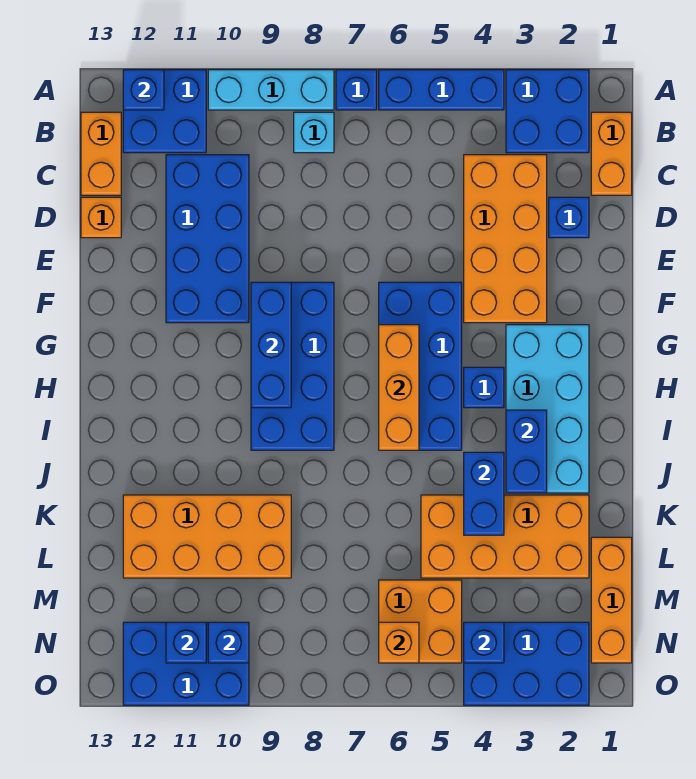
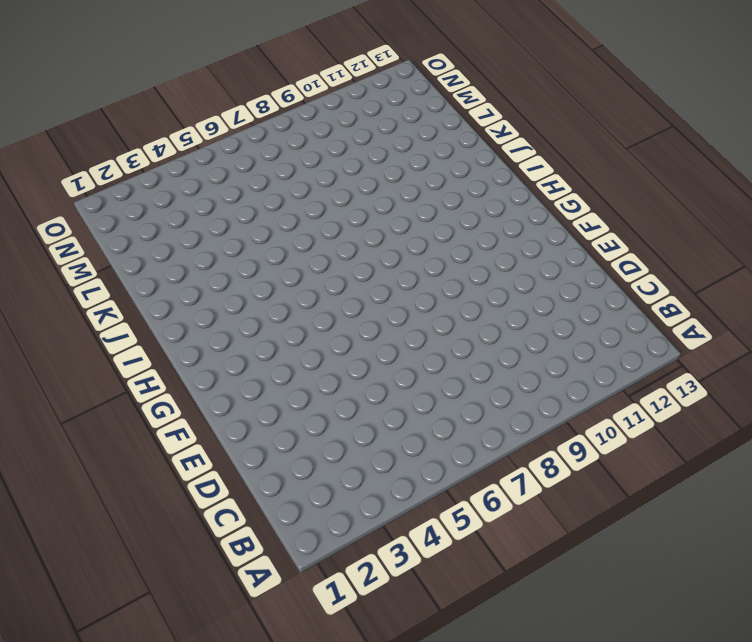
none -> blue 2x2 brick [506,70,589,153]
none -> blue 1x3 brick [379,70,504,110]
none -> blue 1x1 brick [336,70,377,110]
none -> cyan 1x3 brick [208,70,334,110]

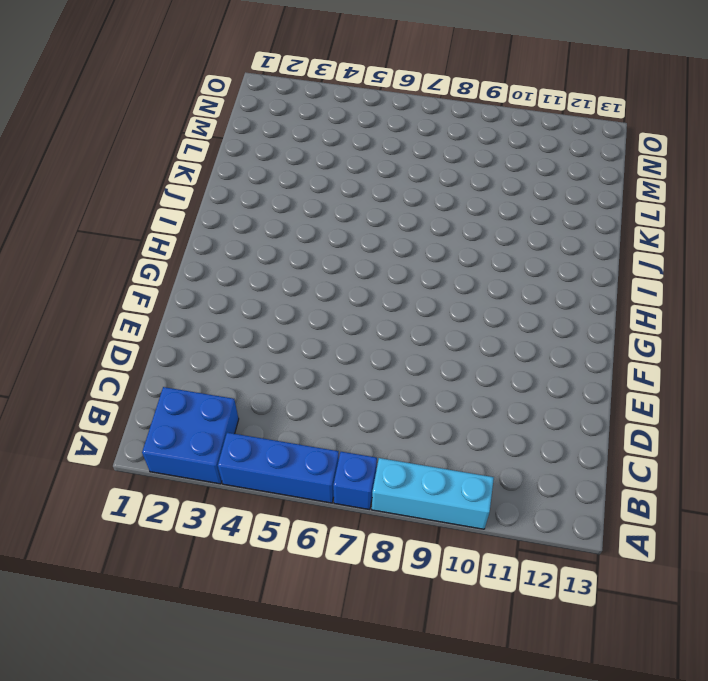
none -> blue 2x2 brick [123,70,206,153]
none -> orange 1x2 brick [591,112,632,195]
none -> cyan 1x1 brick [294,112,334,153]
none -> orange 1x2 brick [81,112,121,195]

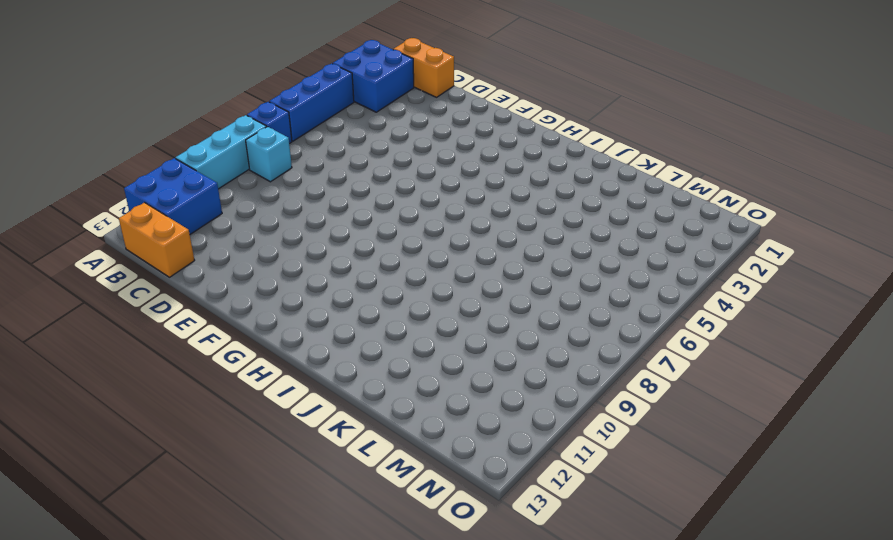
none -> orange 2x4 brick [464,155,547,323]
none -> blue 2x4 brick [166,155,249,323]
none -> blue 1x1 brick [549,197,589,238]
none -> orange 1x1 brick [81,197,121,238]

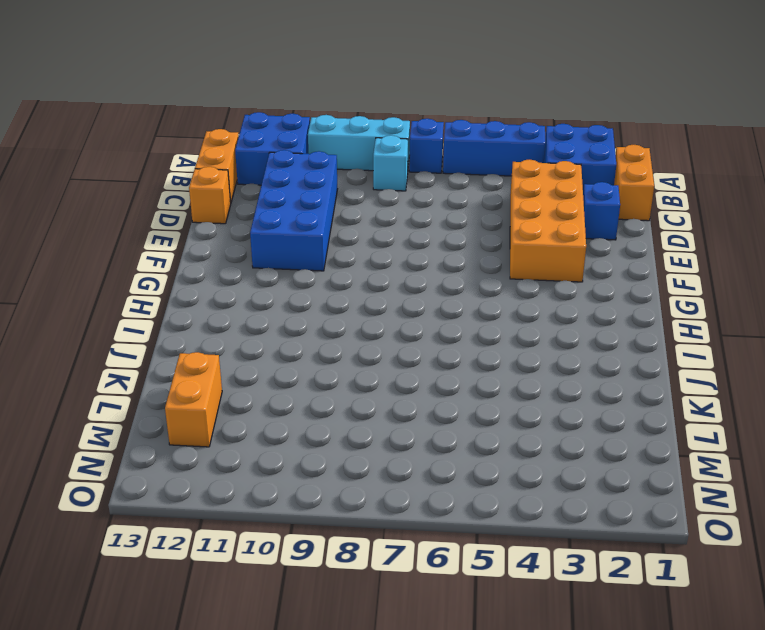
orange 1x2 brick [165,352,222,447] -> orange 2x4 brick [123,495,291,578]
none -> blue 2x4 brick [379,282,462,450]
none -> blue 2x4 brick [251,282,334,450]
none -> cyan 2x4 brick [506,325,589,493]
none -> blue 1x1 brick [464,367,504,408]

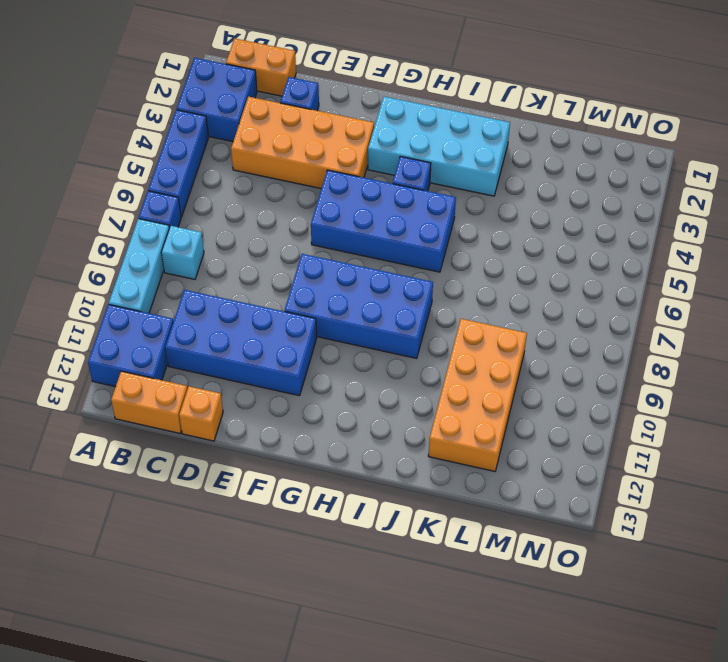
none -> orange 2x4 brick [421,495,589,578]
none -> orange 1x3 brick [591,537,632,663]
none -> orange 2x2 brick [379,580,462,663]
none -> blue 2x3 brick [464,622,589,705]

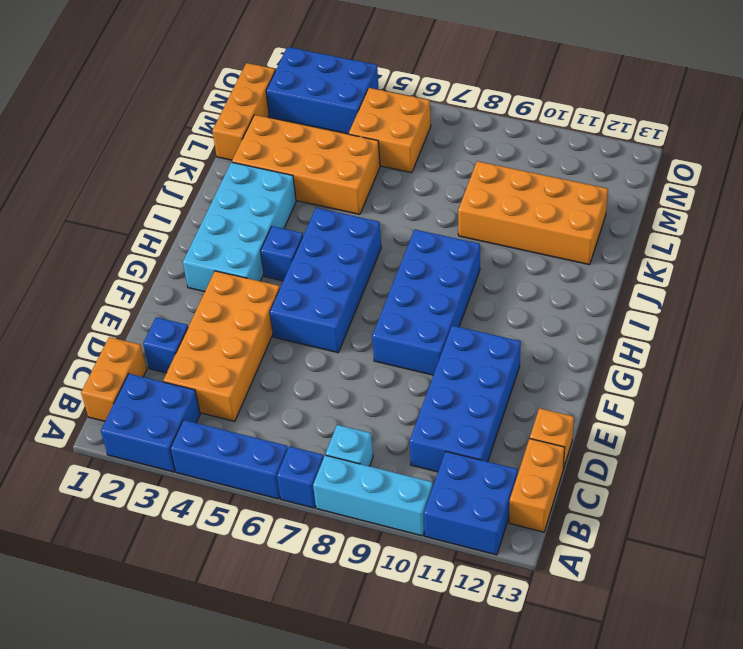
none -> blue 2x3 brick [123,622,249,705]
none -> blue 1x1 brick [123,70,164,110]
none -> blue 1x3 brick [251,282,291,408]
none -> orange 1x3 brick [379,325,419,450]

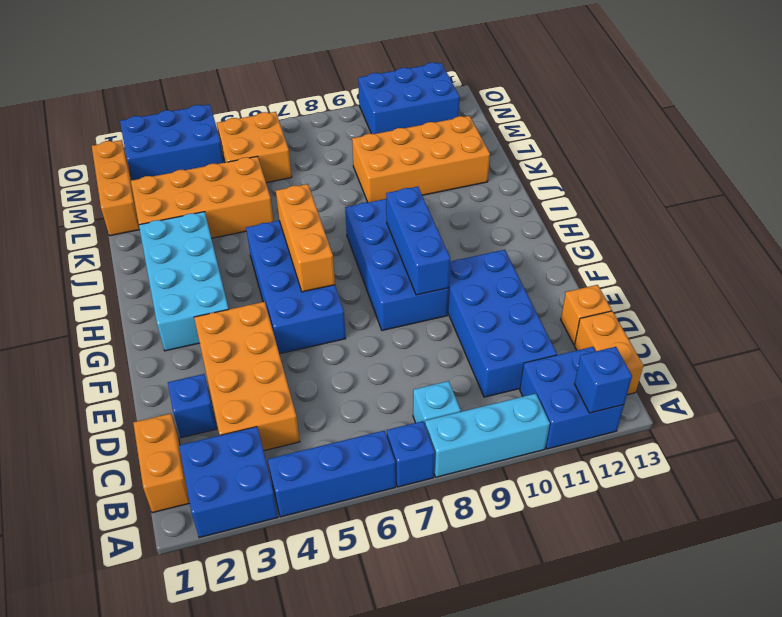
none -> blue 1x1 brick [464,367,504,408]
none -> blue 1x2 brick [506,410,547,493]
none -> blue 1x2 brick [464,452,504,535]
none -> blue 1x1 brick [464,622,504,663]

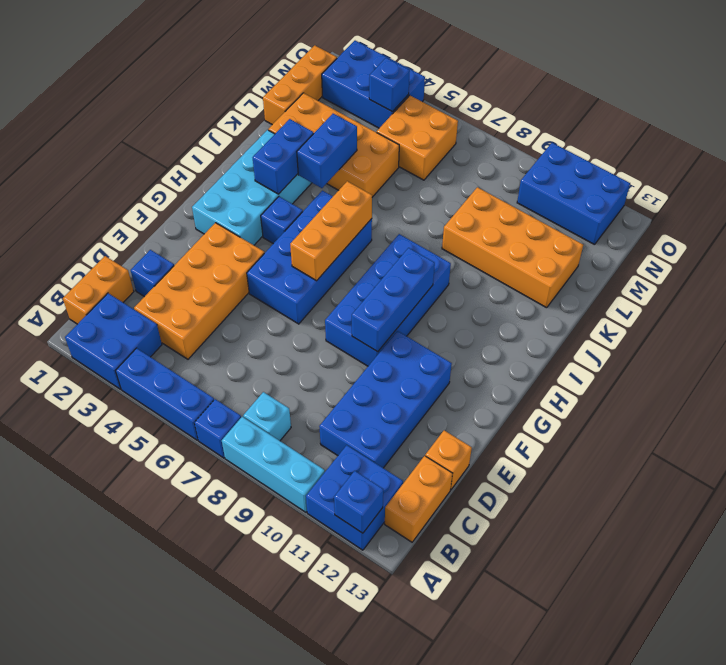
none -> orange 1x1 brick [379,622,419,663]
none -> blue 1x1 brick [208,622,249,663]
none -> blue 1x1 brick [166,622,206,663]

